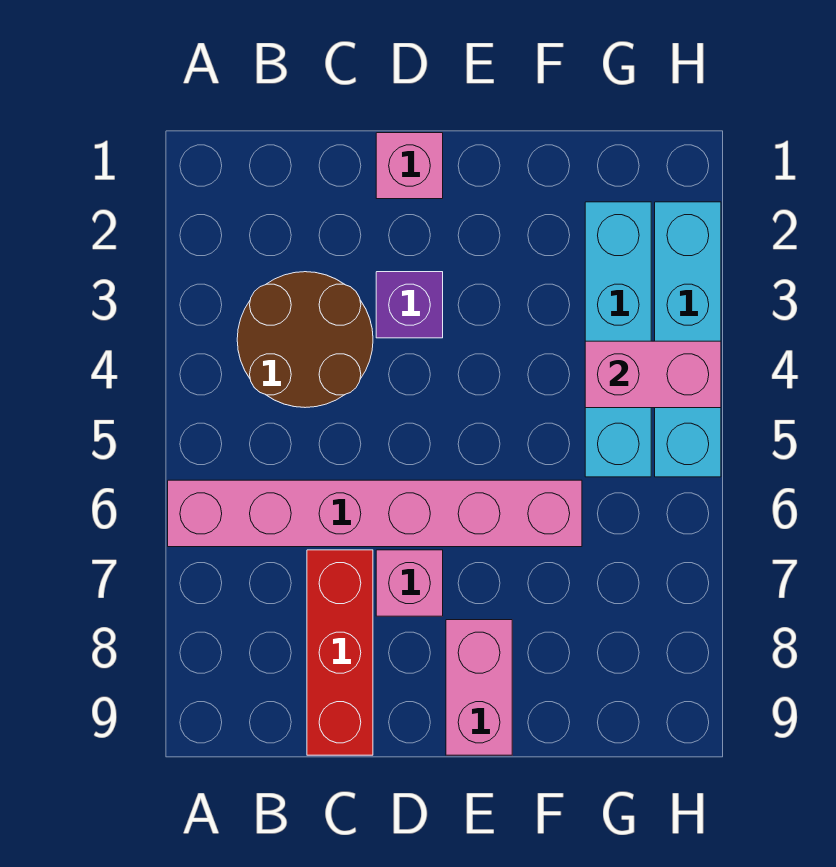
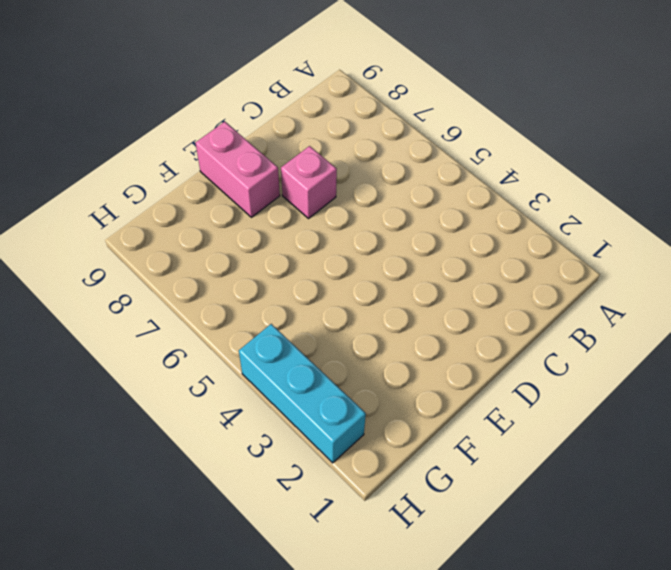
cyan 1x3 brick [239,324,366,463] -> cyan 1x4 brick [655,202,721,477]
none -> pink 1x6 brick [168,480,582,547]
none -> brown 2x2 round brick [237,272,373,408]

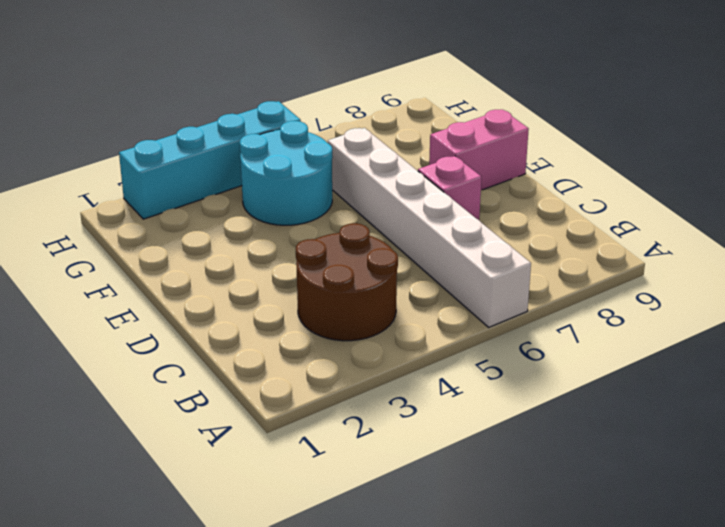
white 1x6 brick [328,128,531,327] -> pink 1x6 brick [168,480,582,547]
cyan 2x2 round brick [240,121,333,225] -> cyan 1x4 brick [585,202,651,477]
none -> red 1x3 brick [307,550,373,755]
none -> pink 1x1 brick [376,133,443,199]

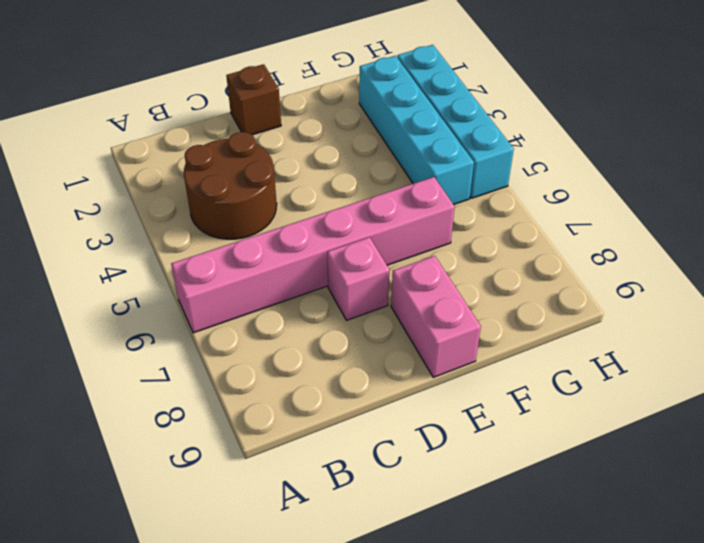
brown 1x1 brick [226,64,281,135] -> pink 1x1 brick [376,133,443,199]
none -> red 1x3 brick [307,550,373,755]
none -> purple 1x1 brick [376,272,443,338]

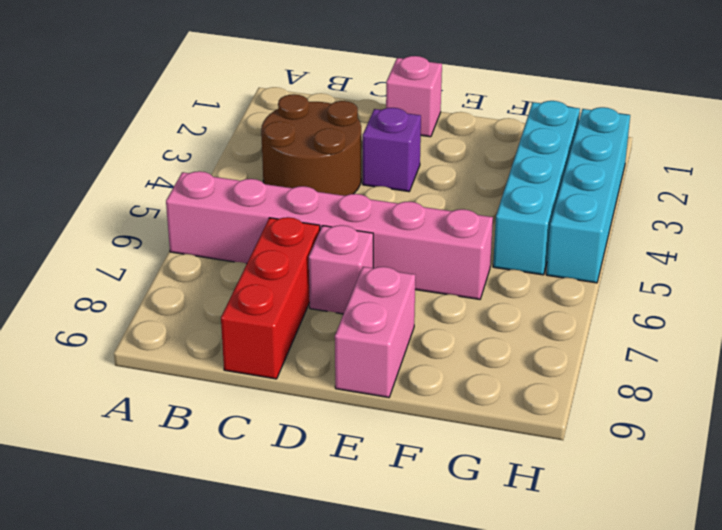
none -> pink 1x2 brick [585,341,721,408]

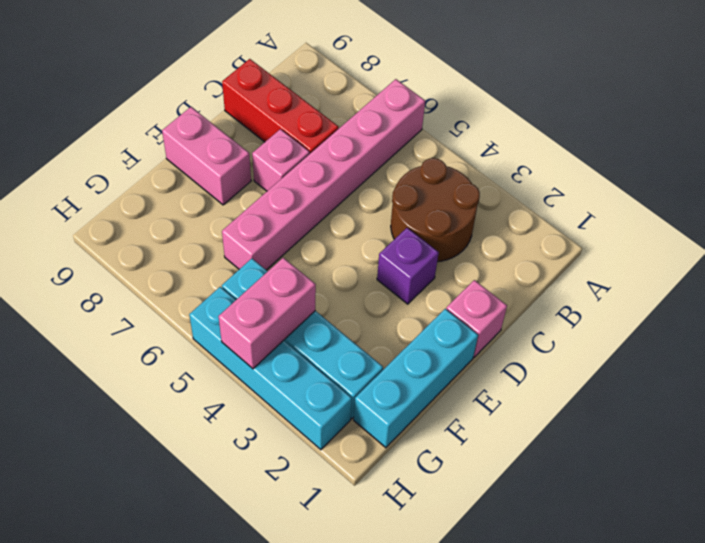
cyan 1x3 brick [354,309,478,448] -> none

